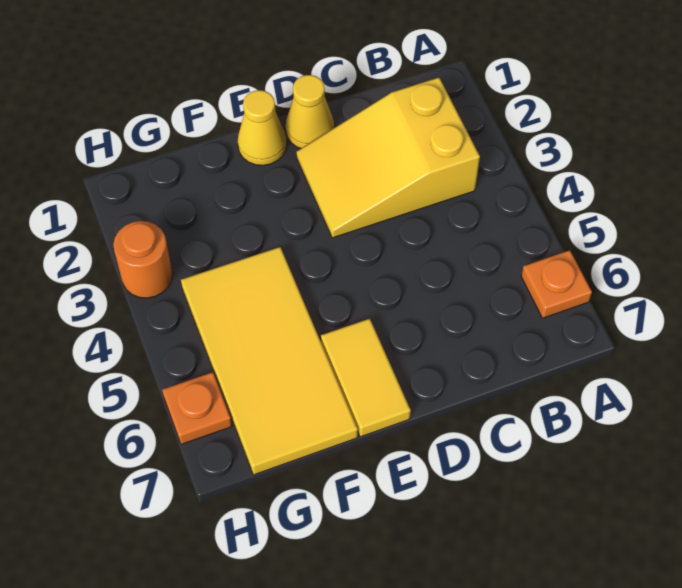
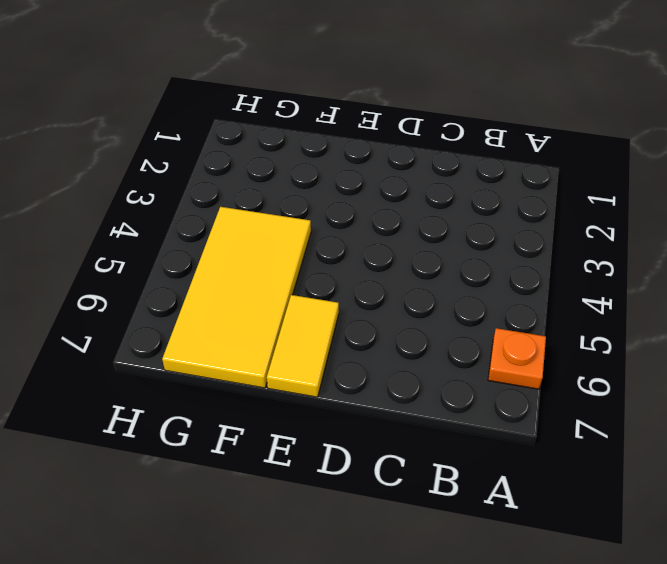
none -> yellow 2x3 slope [296,78,480,238]
none -> yellow 1x1 cone [286,75,334,148]

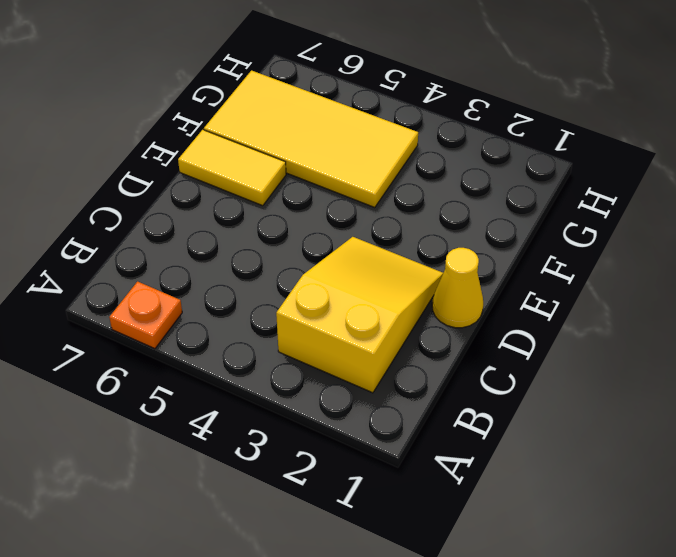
none -> yellow 1x1 cone [238,90,287,165]
none -> orange 1x1 round brick [113,221,173,298]

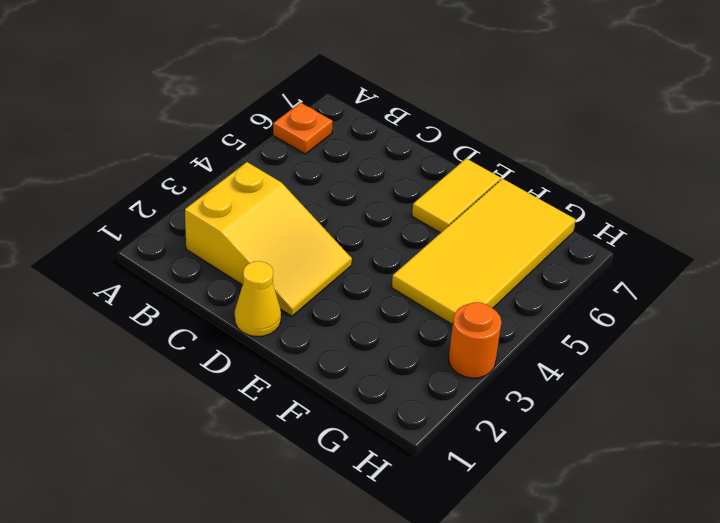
none -> yellow 1x1 cone [238,90,287,165]
none -> orange 1x1 plate [162,372,232,444]

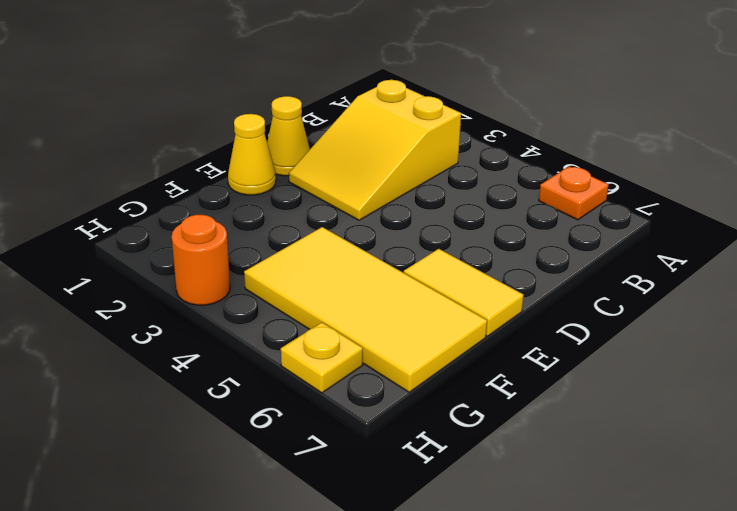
yellow 1x1 plate [281,322,363,393] -> orange 1x1 plate [162,372,232,444]

